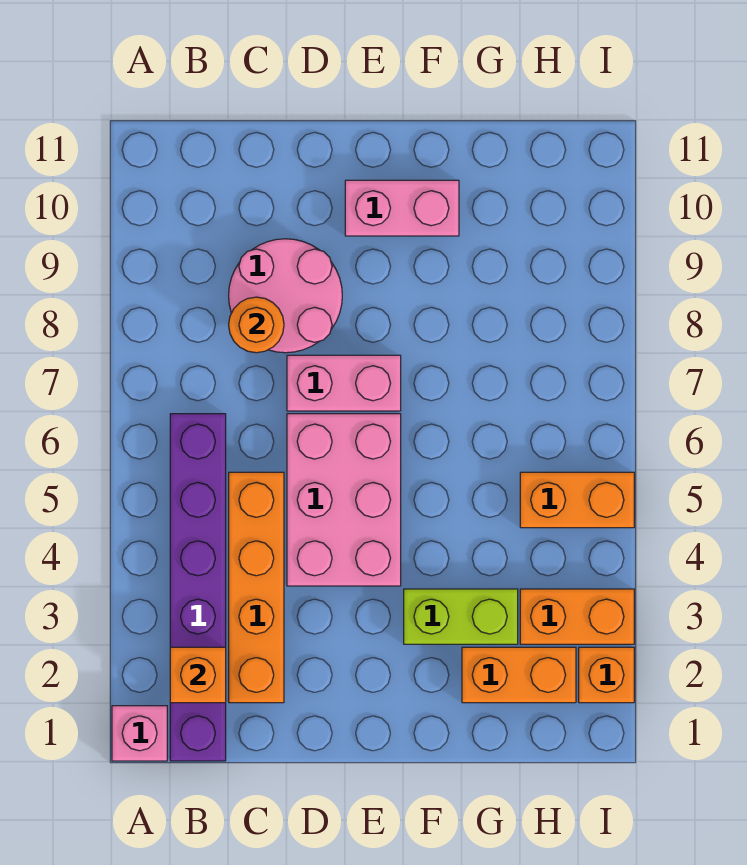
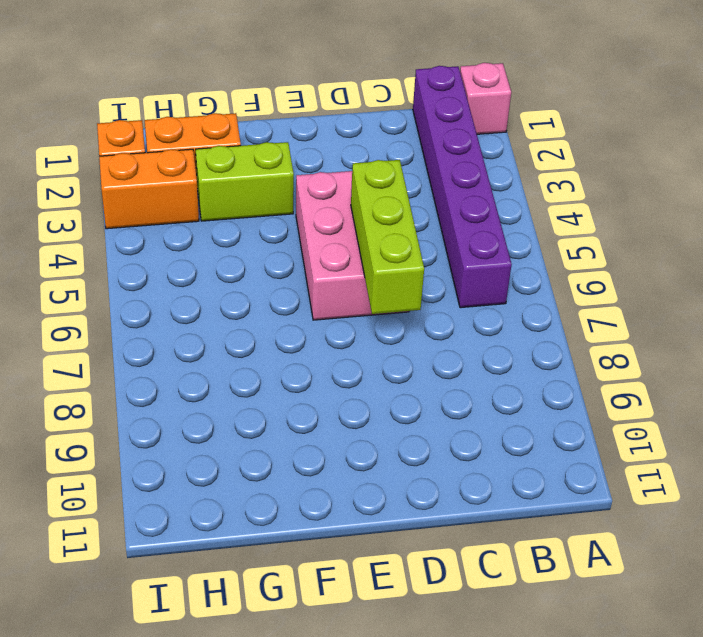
lime 1x3 brick [351,160,424,314] -> none
none -> orange 1x4 brick [229,472,284,703]
none -> pink 2x2 round brick [229,239,342,353]
none -> pink 1x2 brick [287,355,401,411]

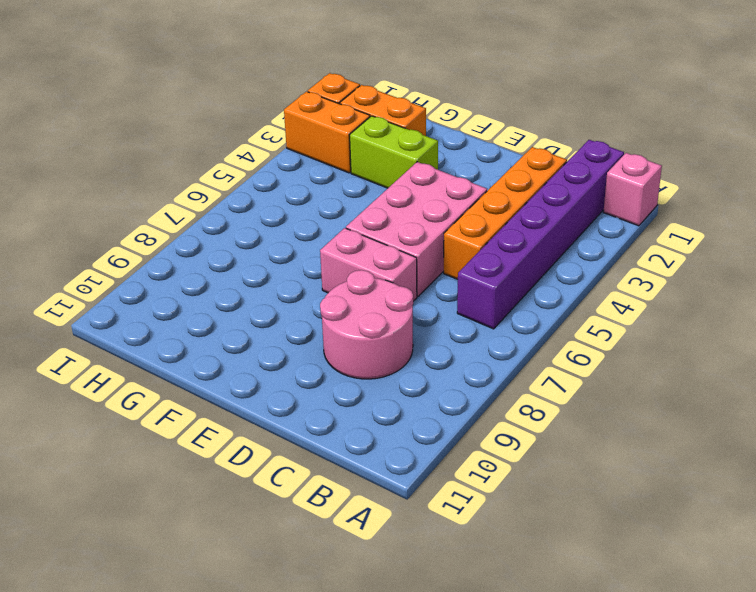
none -> pink 1x2 brick [345,180,459,236]
none -> orange 1x2 brick [520,472,634,528]
none -> orange 1x1 brick [170,647,226,703]

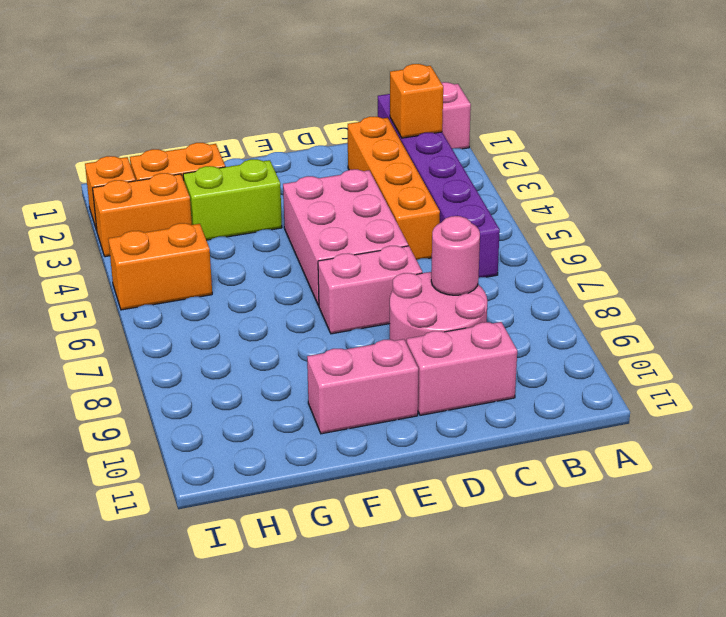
pink 1x1 round brick [431,216,480,295] -> orange 1x1 round brick [229,297,284,353]
pink 1x2 brick [406,322,517,415] -> none

